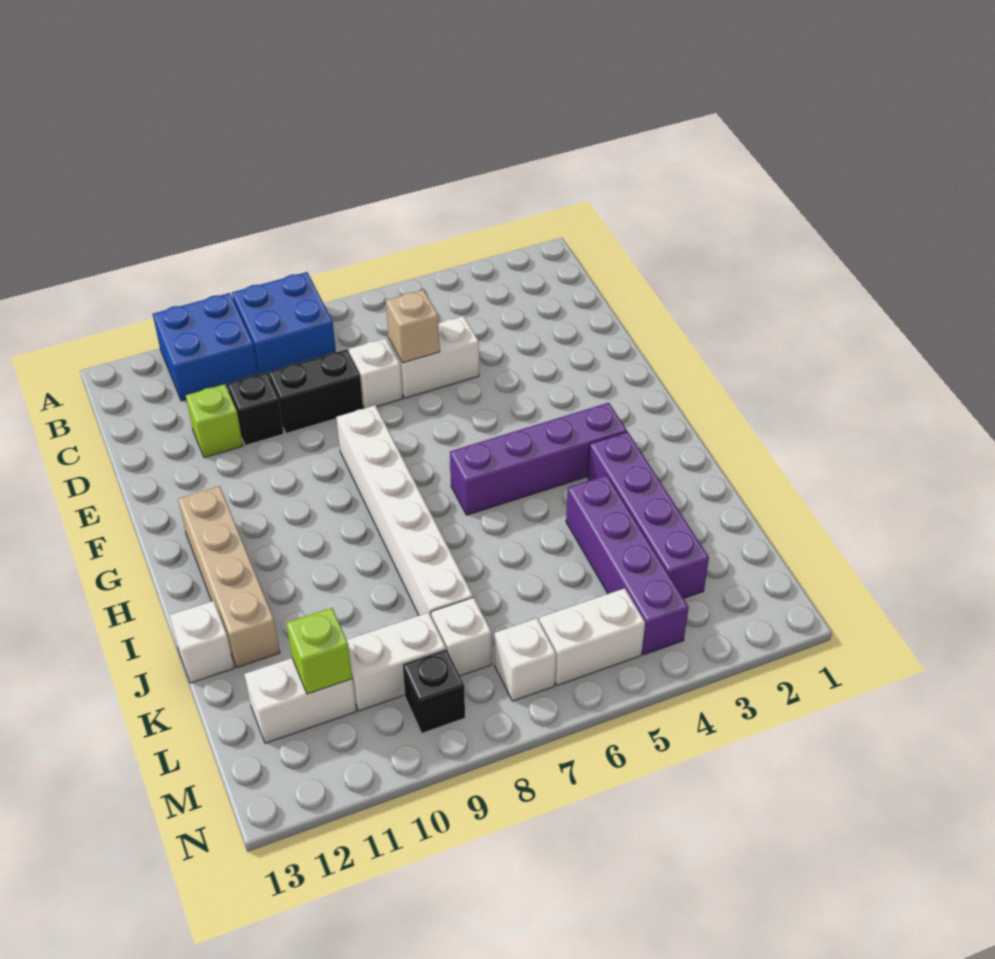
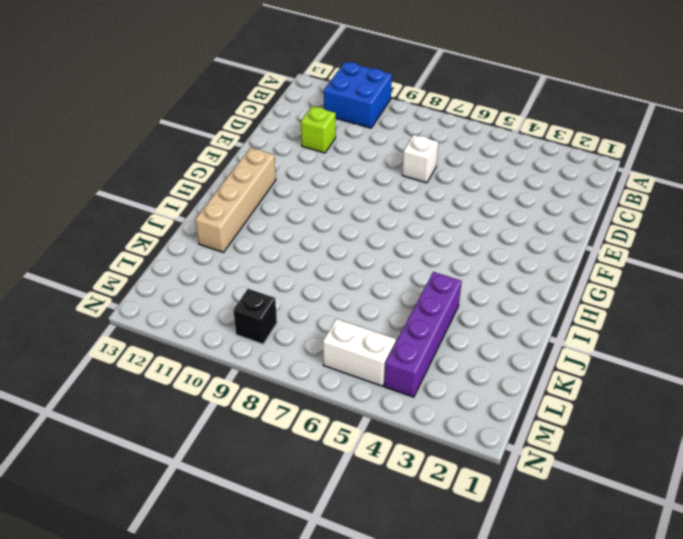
none -> blue 2x2 brick [232,272,336,376]
none -> white 1x2 brick [388,316,479,398]
none -> black 1x2 brick [268,349,363,433]

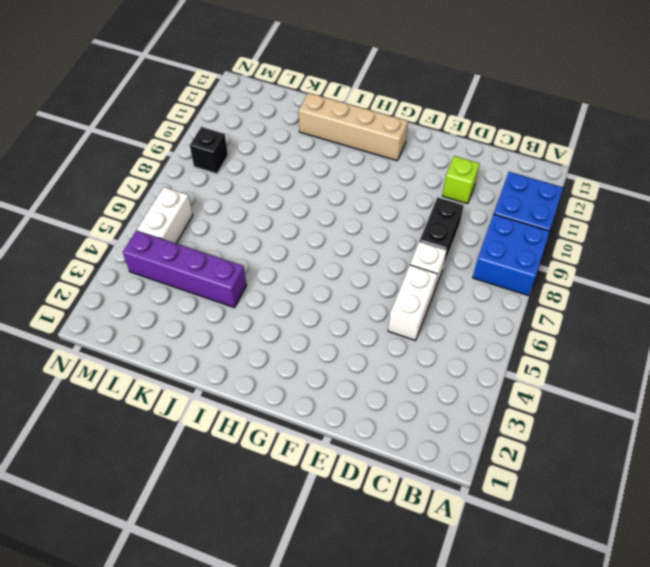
none -> black 1x1 brick [227,373,284,445]
none -> white 1x6 brick [336,405,473,616]
none -> purple 1x4 brick [450,403,627,515]

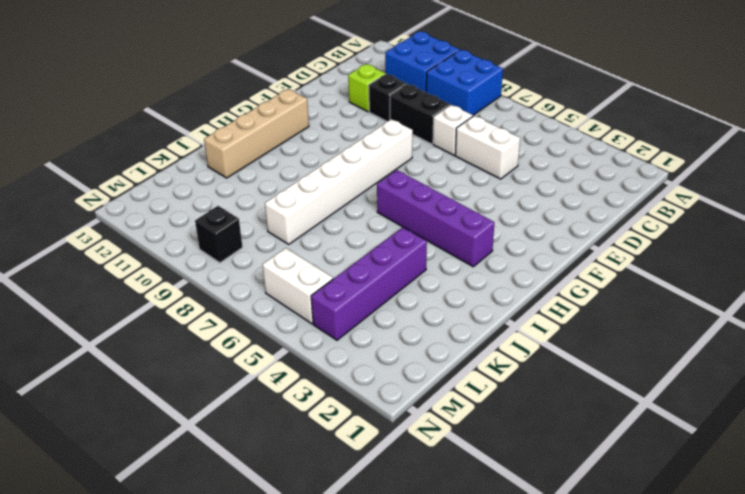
none -> purple 1x4 brick [588,432,709,598]
none -> white 1x1 brick [169,601,234,683]
none -> white 1x1 brick [431,597,492,676]

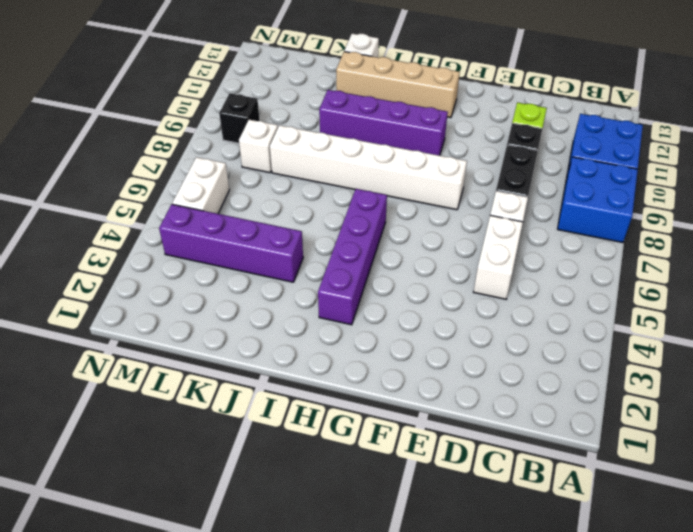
purple 1x4 brick [319,90,448,156] -> purple 1x4 brick moved to [588,432,709,598]
none -> white 1x2 brick [347,612,446,711]
none -> white 1x2 brick [244,658,356,743]
none -> white 1x1 brick [495,618,556,701]

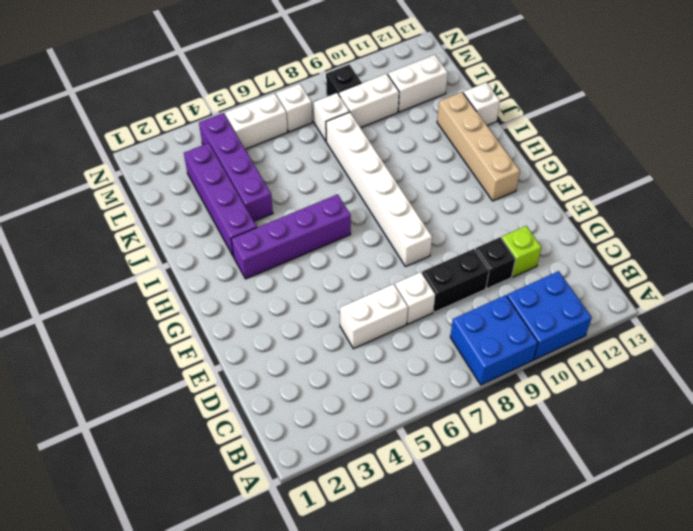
none -> tan 1x1 brick [386,290,440,363]
none -> lime 1x1 brick [286,608,352,694]

